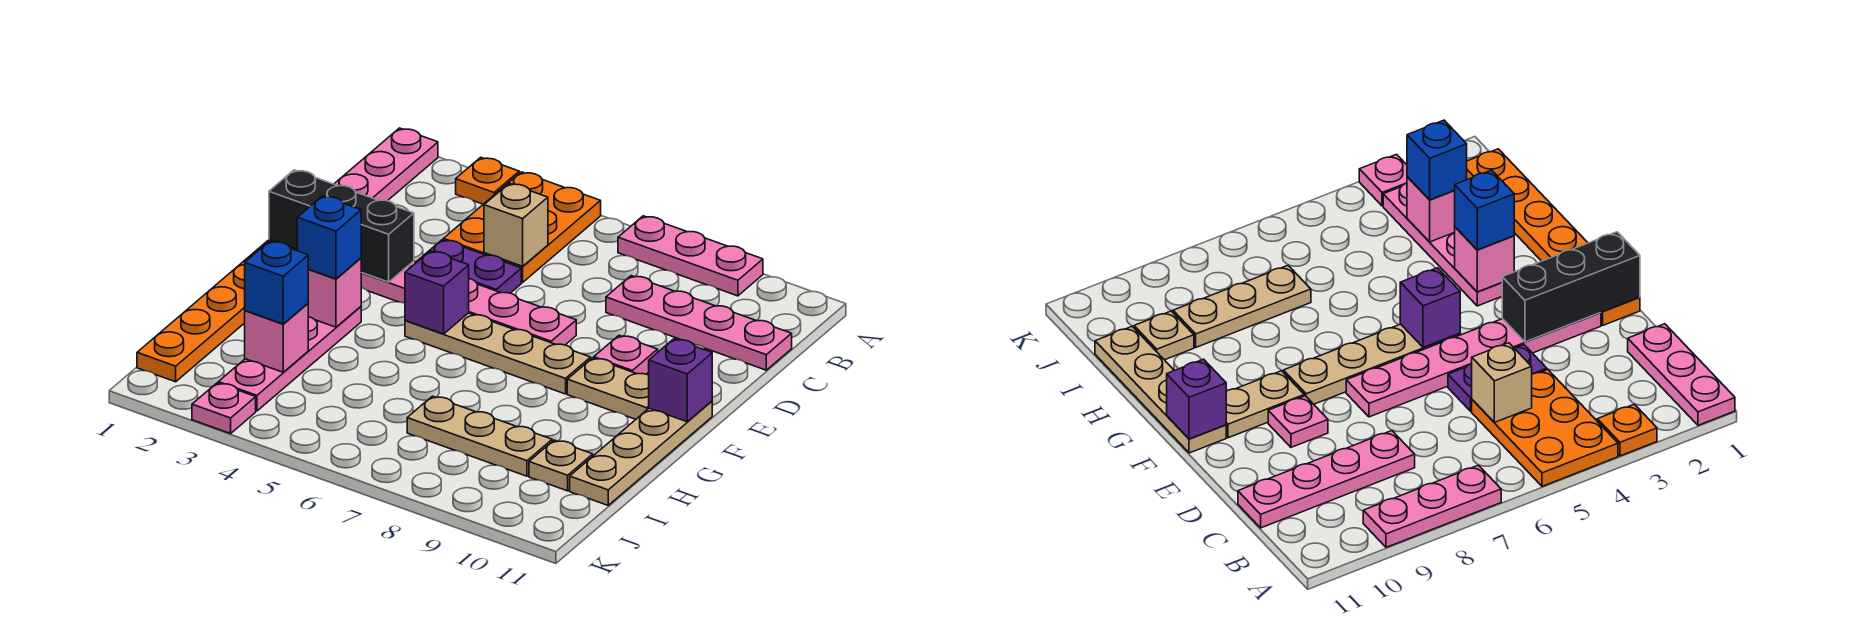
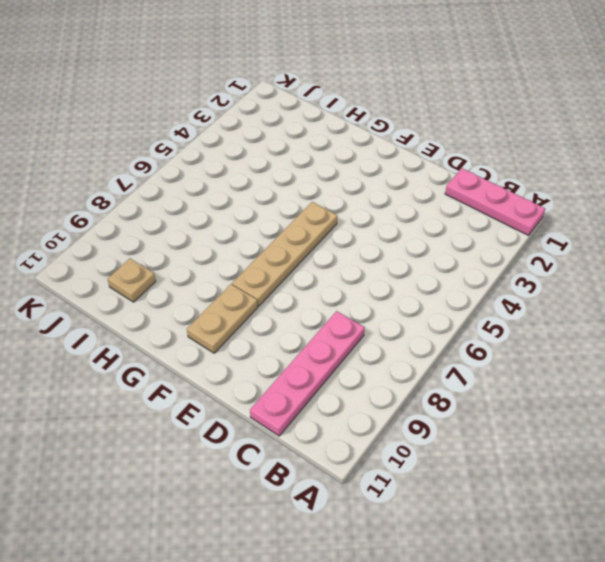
none -> orange 1x1 plate [456,157,519,204]
none -> orange 2x3 plate [443,172,601,282]
none -> pink 1x3 plate [618,216,763,296]

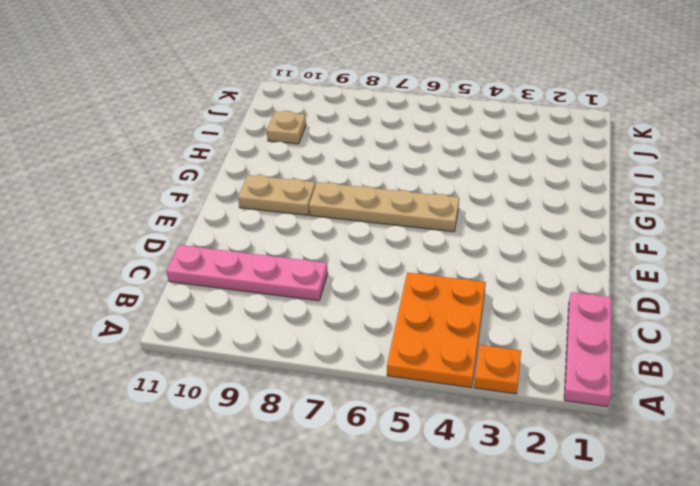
none -> pink 1x3 plate [618,216,763,296]
none -> purple 1x2 plate [417,240,521,293]
none -> orange 1x6 plate [137,239,297,382]

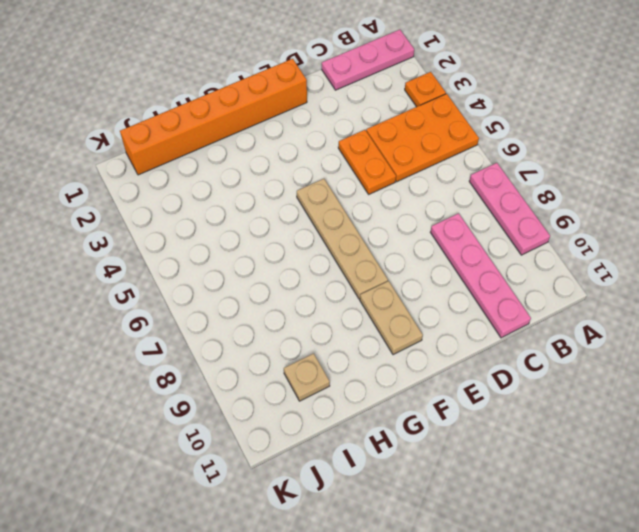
orange 1x2 plate [338,130,396,194] -> purple 1x2 plate [417,240,521,293]
orange 1x6 brick [120,59,307,175] -> orange 1x6 plate [137,239,297,382]
none -> pink 1x6 plate [361,261,576,345]
none -> pink 1x1 plate [594,335,658,374]
none -> tan 1x4 plate [570,401,712,505]

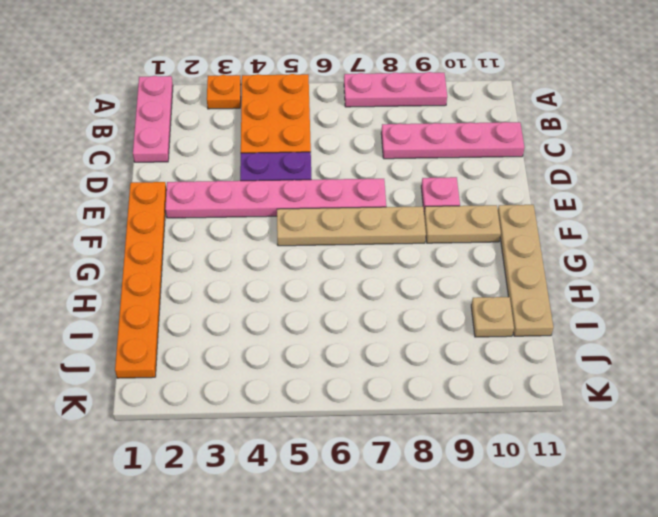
none -> pink 1x4 plate [218,307,361,411]
none -> tan 1x3 plate [407,396,552,476]
none -> pink 1x1 plate [192,383,256,434]

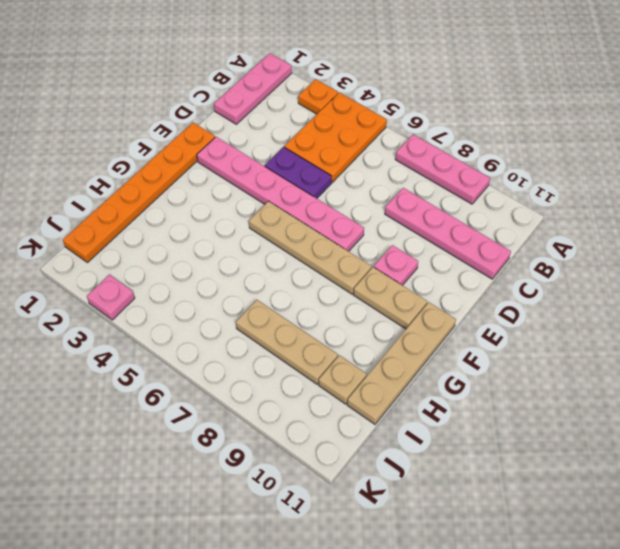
none -> pink 1x4 plate [218,307,361,411]
none -> tan 1x1 brick [484,183,548,266]
none -> black 1x3 brick [269,170,414,282]

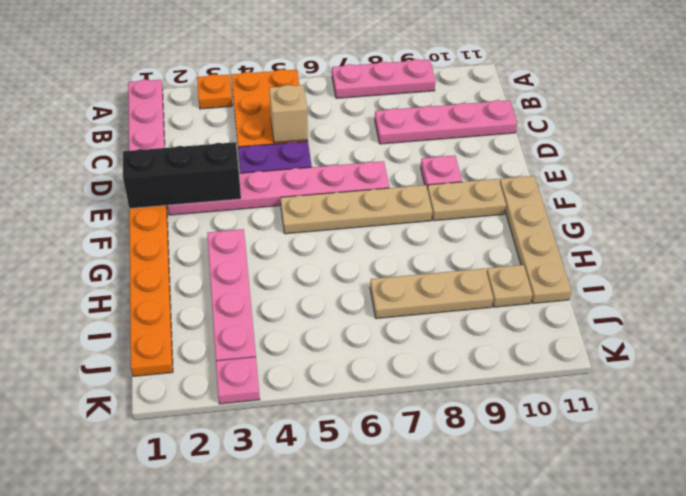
none -> purple 1x1 brick [405,251,469,334]
none -> purple 1x1 brick [649,339,712,422]
none -> pink 1x1 brick [308,258,361,327]

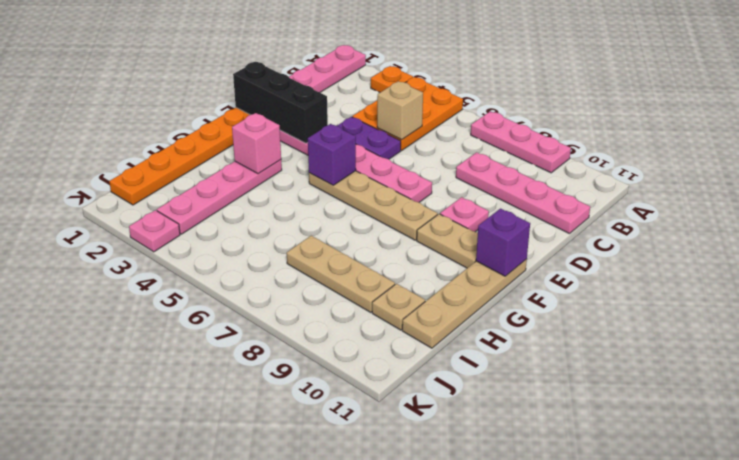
none -> pink 1x1 brick [245,304,308,372]
none -> blue 1x1 brick [297,196,361,279]
none -> blue 1x1 brick [245,241,309,324]

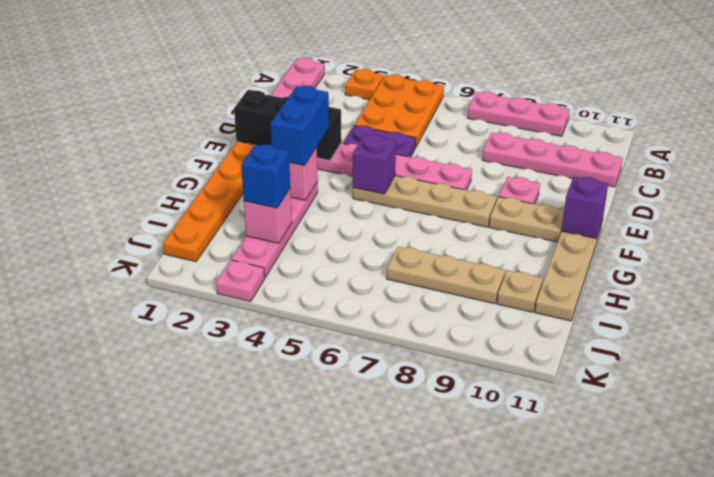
blue 1x2 brick [270,86,329,166] -> blue 1x1 brick [297,196,361,279]
none -> tan 1x1 brick [484,183,548,266]

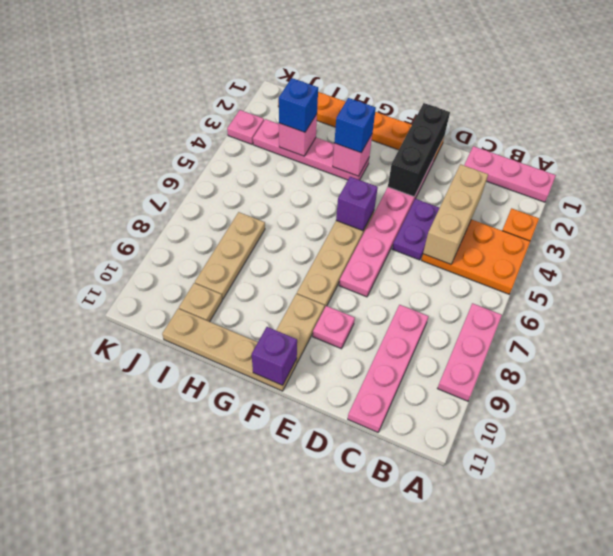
tan 1x3 brick [423,164,488,264] -> tan 1x1 brick [484,183,548,266]

